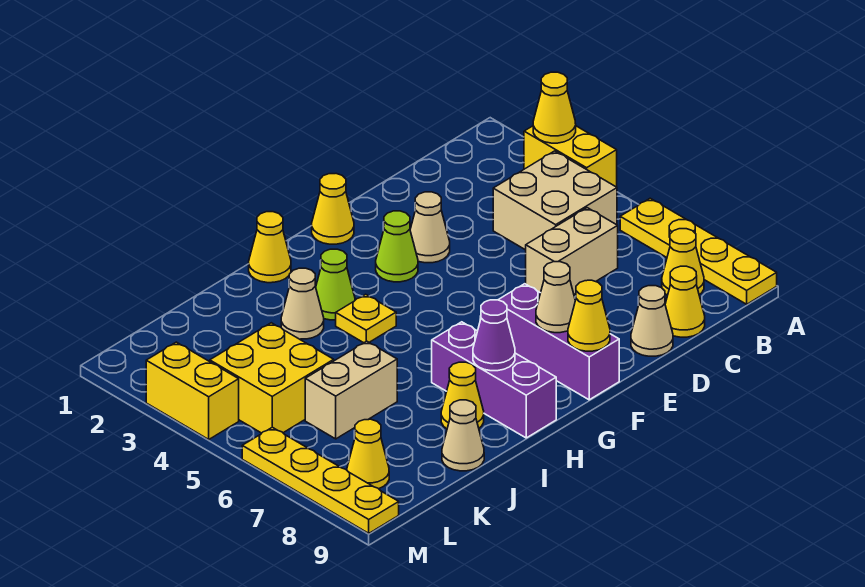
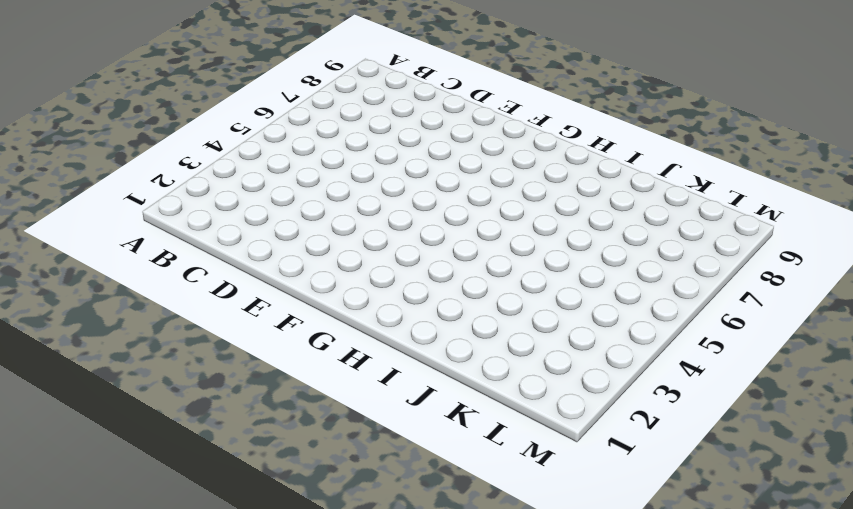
none -> yellow 1x2 brick [524,126,617,187]
none -> yellow 1x4 plate [620,198,777,304]
none -> tan 2x2 brick [493,151,617,250]

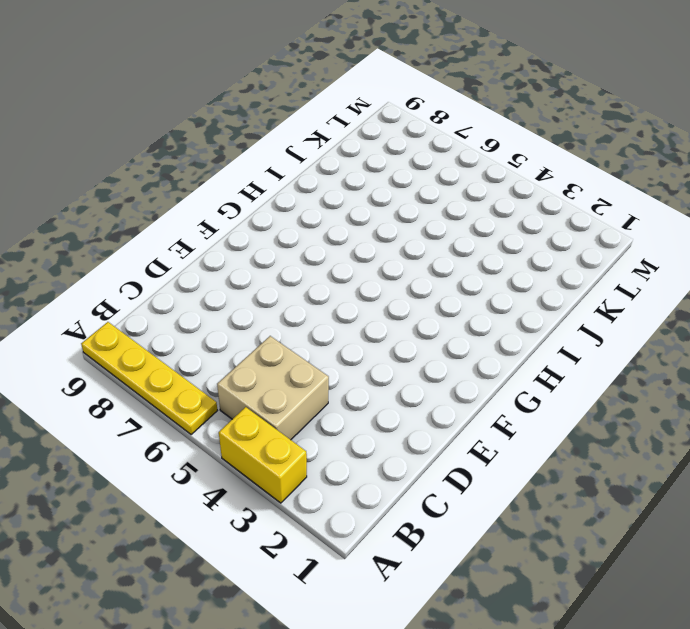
none -> yellow 1x1 cone [662,229,704,296]
none -> tan 1x2 brick [526,208,618,294]
none -> yellow 1x1 cone [665,266,705,337]

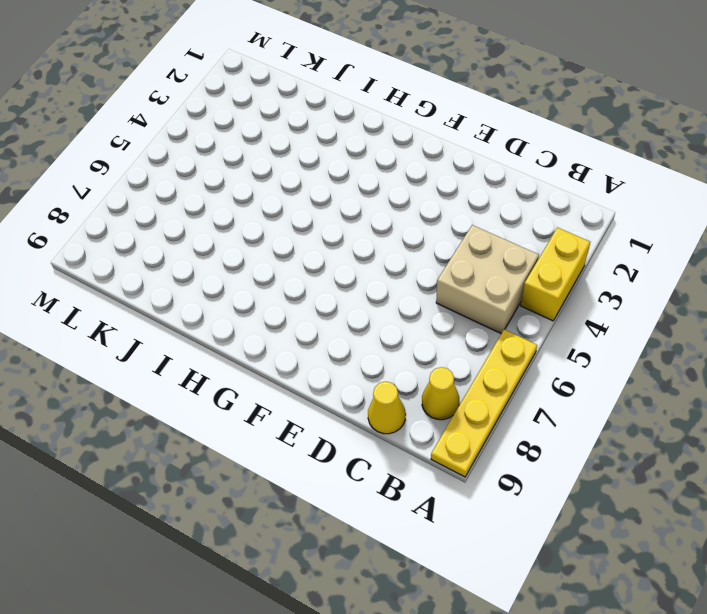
none -> tan 1x2 brick [526,208,618,294]
none -> tan 1x1 cone [631,286,673,356]
none -> tan 1x1 cone [410,192,450,263]

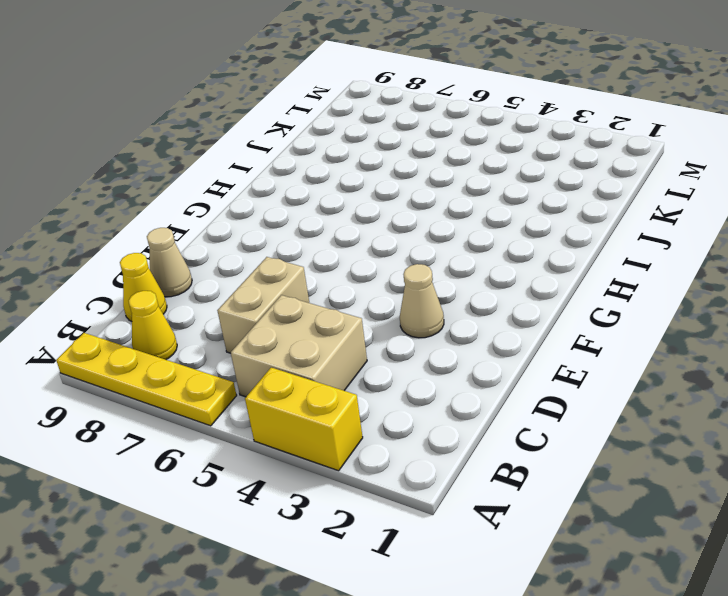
none -> yellow 1x1 cone [312,174,354,244]
none -> lime 1x1 cone [376,211,418,282]
none -> purple 1x3 brick [498,284,619,400]

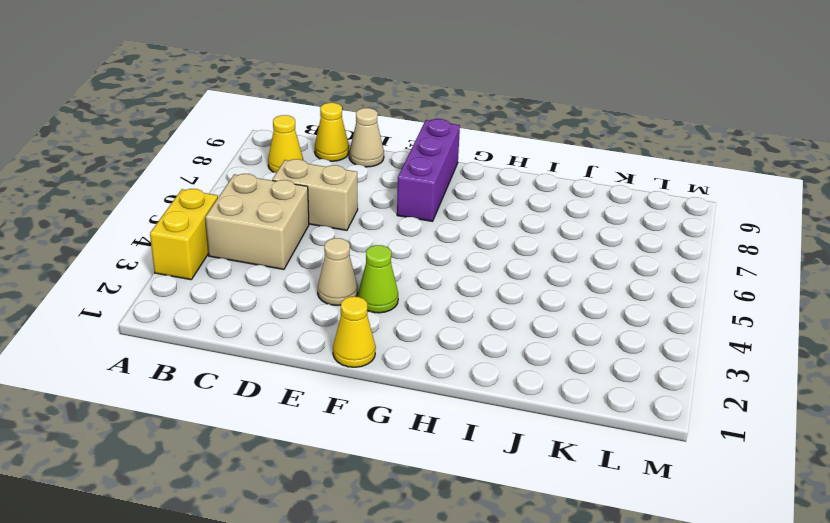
none -> yellow 1x4 plate [620,198,777,304]
none -> yellow 1x1 cone [249,212,291,283]
none -> lime 1x1 cone [316,249,355,320]

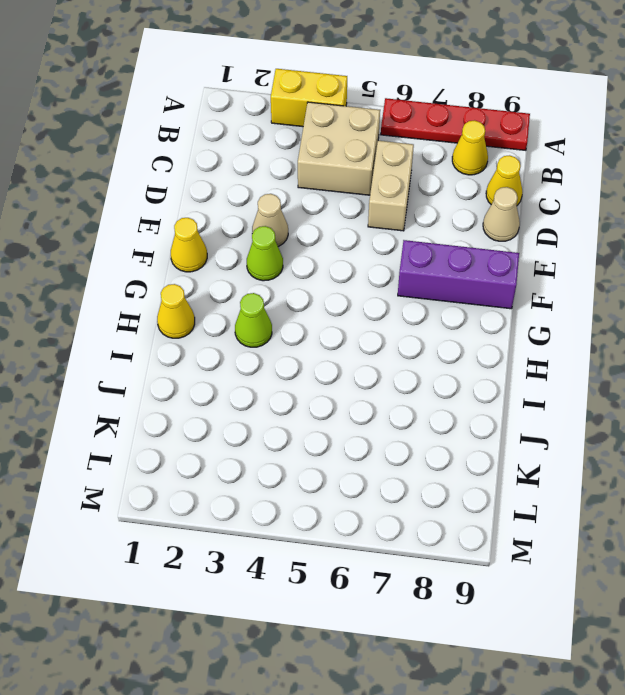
red 1x4 plate [381,98,530,150] -> yellow 1x4 plate [620,198,777,304]
none -> yellow 1x1 plate [336,294,396,343]
none -> purple 1x3 brick [432,322,556,438]
none -> tan 1x1 cone [281,268,324,339]

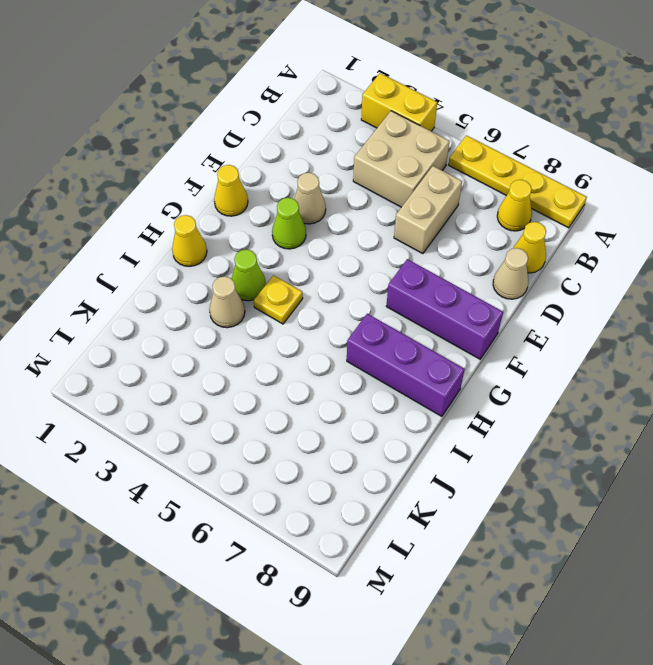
none -> yellow 1x1 cone [441,362,484,429]
none -> tan 1x2 brick [305,341,397,439]
none -> tan 1x1 cone [442,400,484,471]

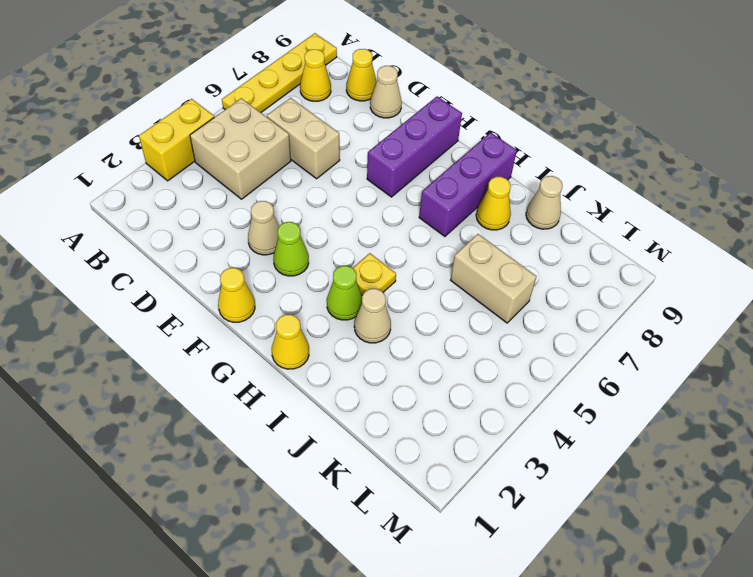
none -> yellow 2x2 brick [210,323,334,433]
none -> yellow 1x1 cone [347,419,389,489]
none -> yellow 1x2 brick [146,342,239,439]

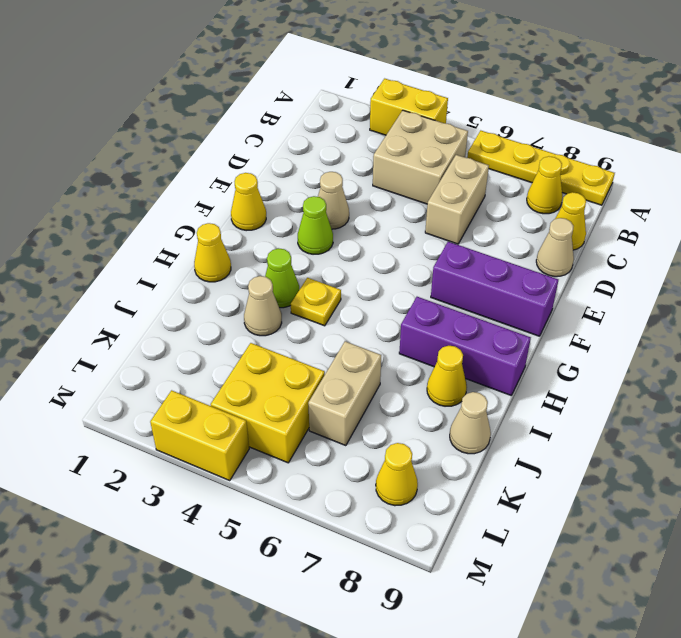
none -> yellow 1x4 plate [242,427,399,533]
none -> yellow 1x1 cone [533,72,576,143]
none -> tan 1x1 cone [536,262,575,333]

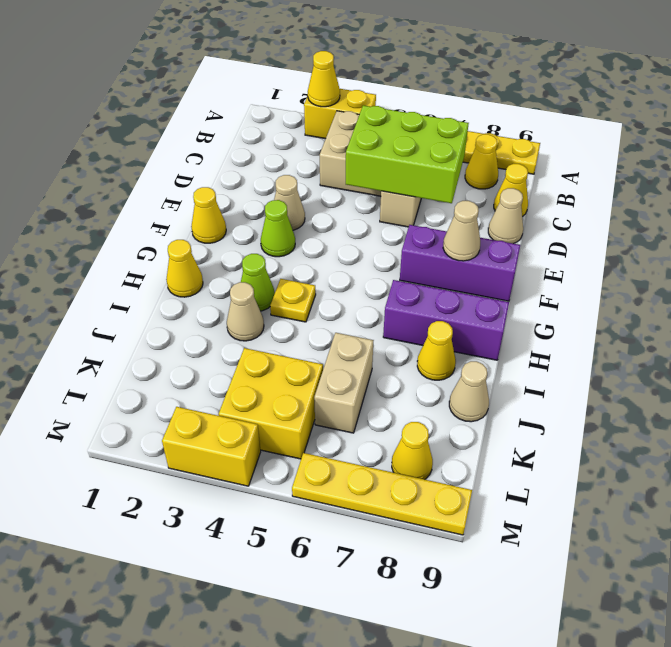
lime 2x3 brick [346,105,469,203] -> none
none -> yellow 1x1 cone [568,280,610,351]
none -> purple 1x1 cone [473,300,515,371]

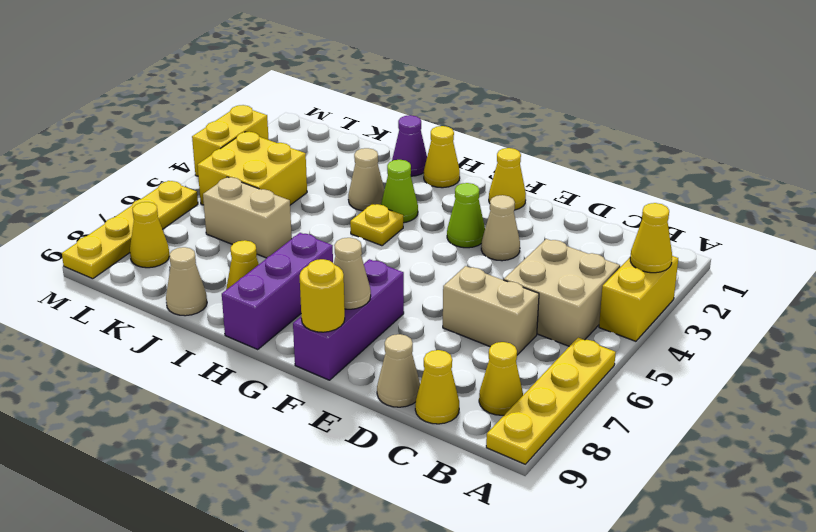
yellow 1x1 round brick [300,259,345,332] -> yellow 1x1 cone [568,280,610,351]
purple 1x1 cone [392,115,427,176] -> purple 1x1 cone moved to [473,300,515,371]

